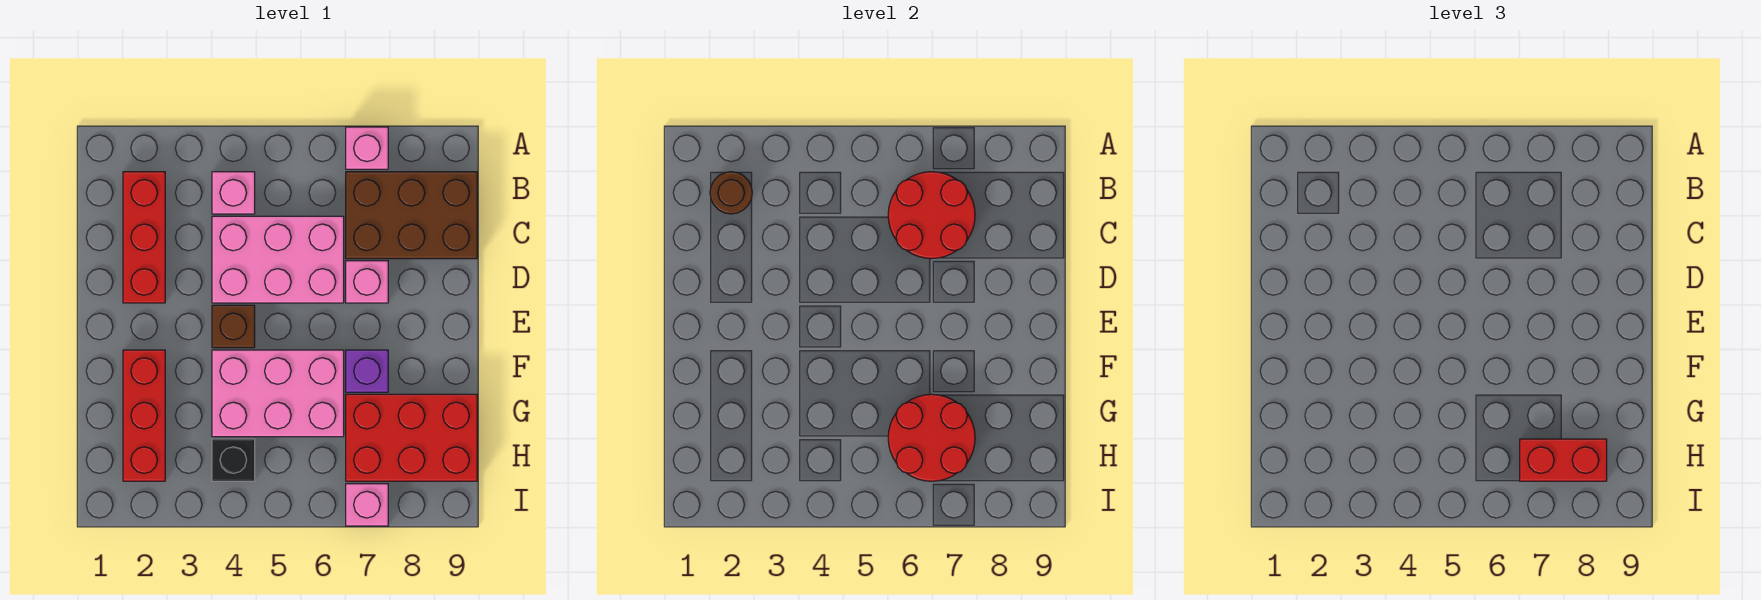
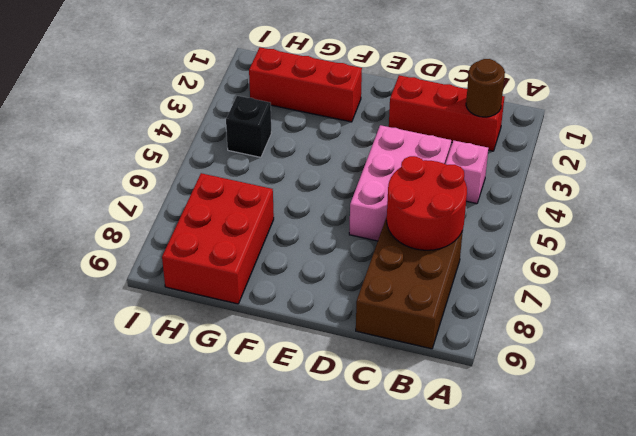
none -> pink 1x1 brick [346,127,388,169]
none -> pink 1x1 brick [346,261,388,303]
none -> brown 1x1 brick [212,305,255,348]

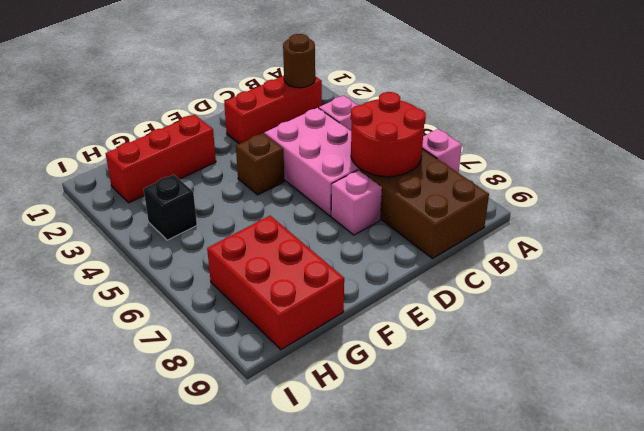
none -> pink 2x3 brick [212,350,344,437]
none -> purple 1x1 brick [346,350,388,392]
none -> pink 1x1 brick [346,484,388,526]

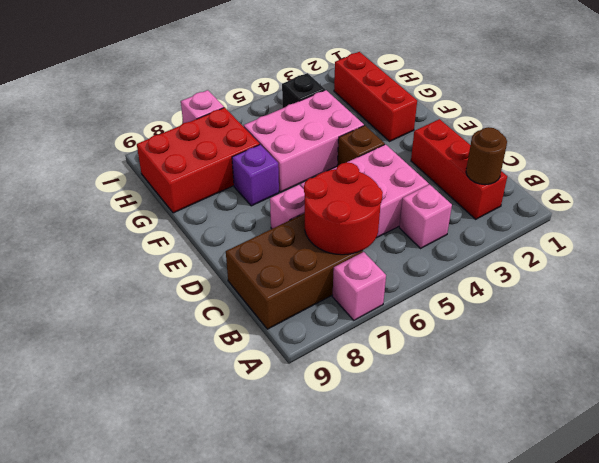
none -> red 2x2 round brick [888,394,975,481]
none -> red 1x2 brick [1520,439,1607,481]

